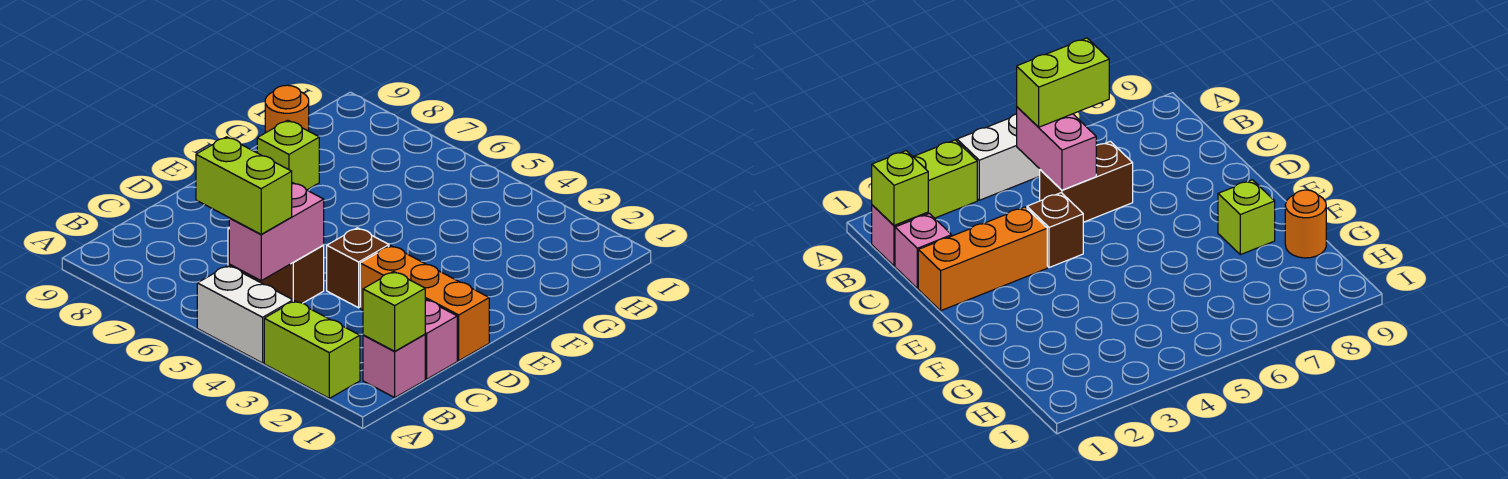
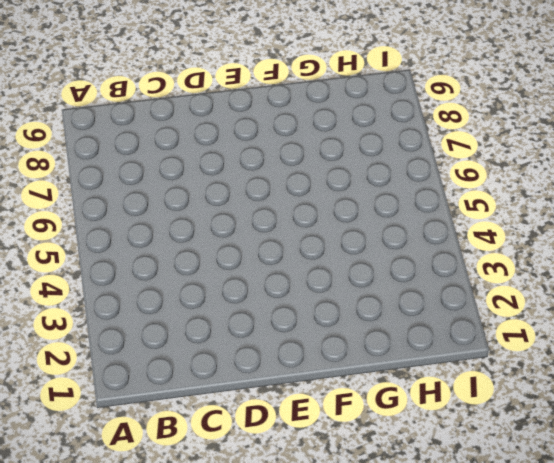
none -> lime 1x2 brick [264,301,360,398]
none -> white 1x2 brick [197,266,293,363]
none -> pink 1x1 brick [363,334,425,397]

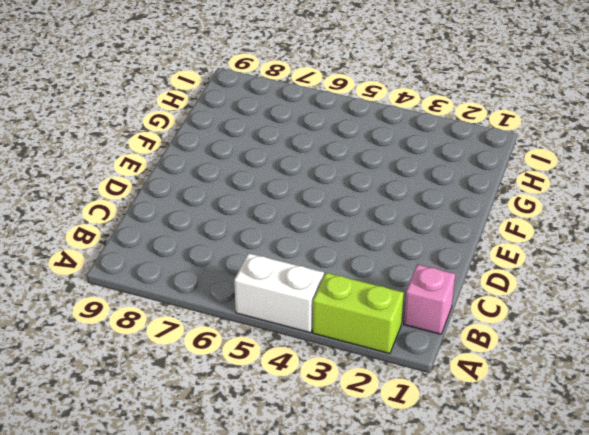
none -> pink 1x1 brick [425,299,457,379]
none -> brown 1x2 brick [228,228,324,303]
none -> orange 1x3 brick [360,245,489,361]

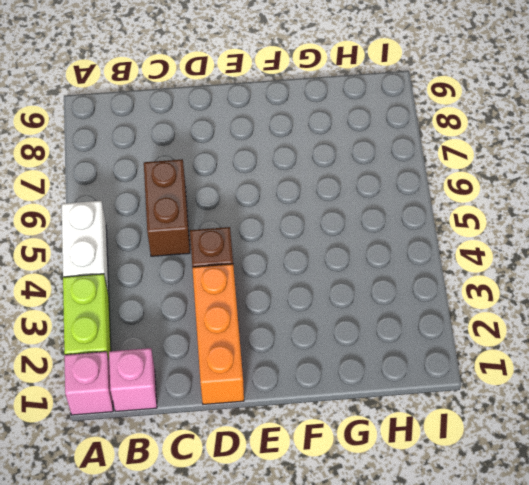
pink 1x1 brick [64,352,113,415] -> pink 1x1 brick moved to [425,299,457,379]
none -> lime 1x1 brick [257,120,319,190]
none -> orange 1x1 round brick [265,85,309,133]
none -> lime 1x1 brick [363,272,425,351]

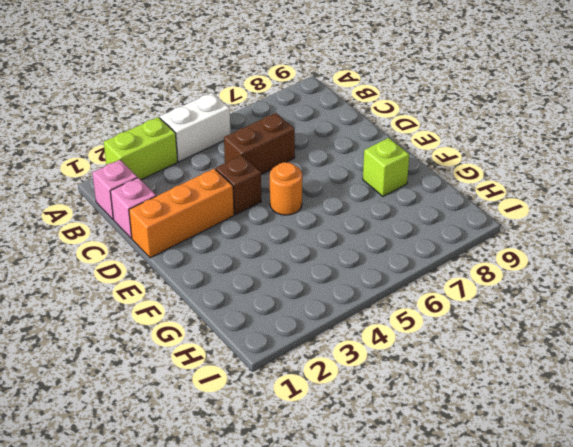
orange 1x1 round brick [270,162,302,215] -> orange 1x1 round brick moved to [265,85,309,133]
none -> lime 1x1 brick [363,272,425,351]
none -> pink 1x2 brick [229,183,324,280]
none -> lime 1x2 brick [196,137,292,234]

